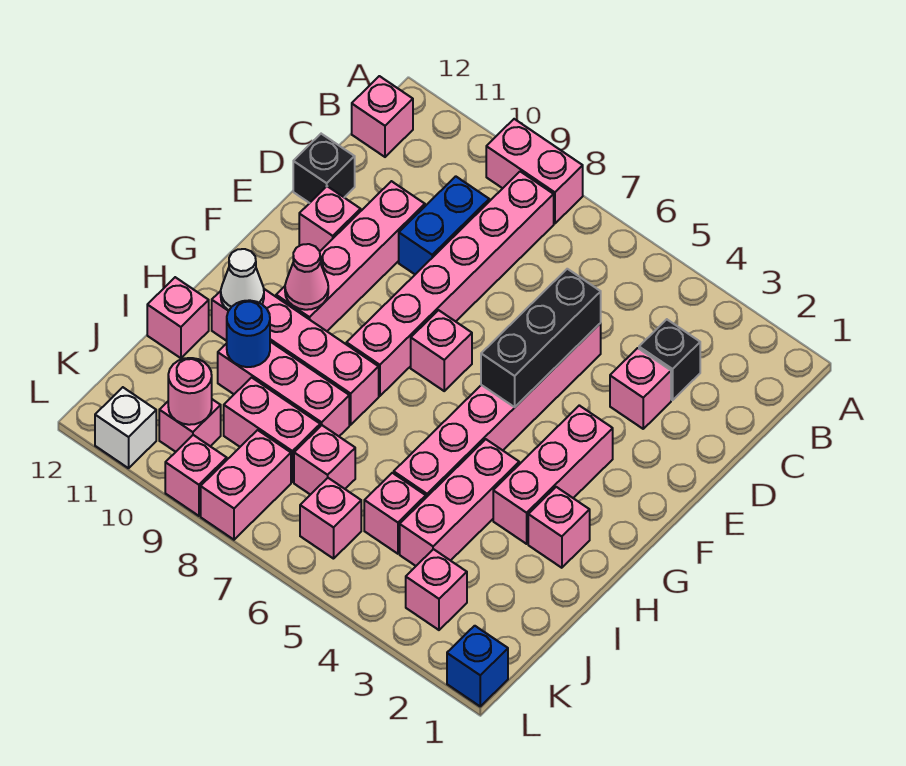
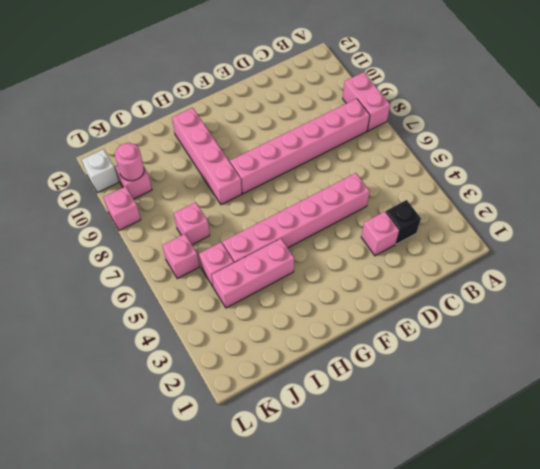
none -> pink 1x1 brick [352,76,413,157]
none -> blue 1x2 brick [399,176,489,274]
none -> pink 1x4 brick [276,181,425,331]
none -> black 1x1 brick [293,134,355,203]

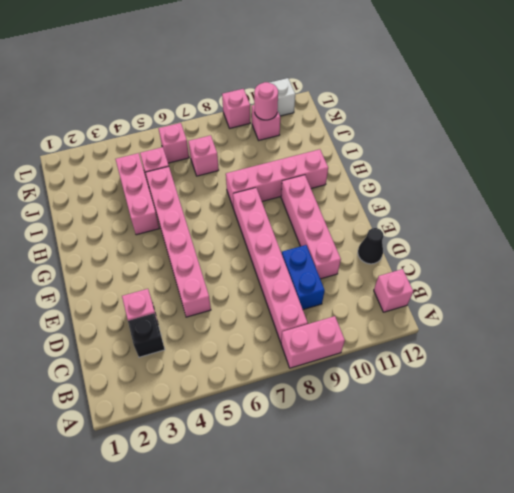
black 1x1 cone [358,228,384,264] -> black 1x1 brick [293,134,355,203]
none -> pink 1x1 brick [299,186,361,251]
none -> pink 1x3 brick [493,405,613,544]
none -> pink 1x1 brick [411,310,472,391]
none -> pink 1x1 brick [528,487,590,568]

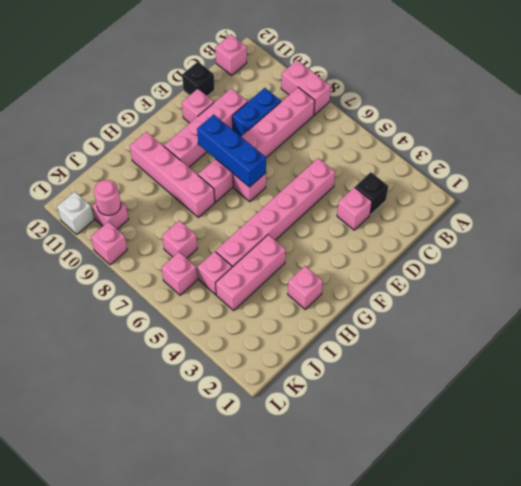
blue 1x3 brick [197,114,266,187] -> none
none -> pink 1x3 brick [493,405,613,544]
none -> pink 1x3 brick [218,342,349,436]
none -> pink 1x1 brick [147,277,209,358]
none -> pink 1x2 brick [224,378,320,482]

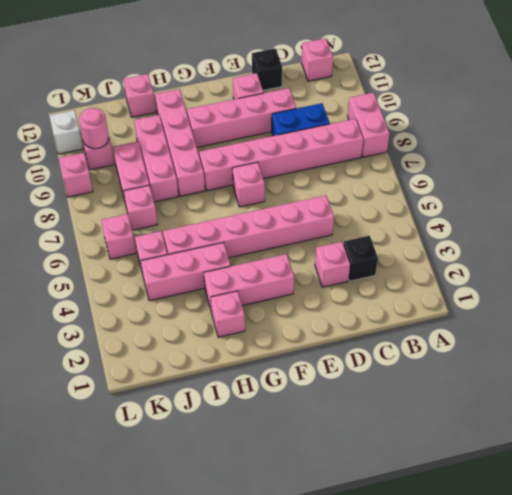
none -> pink 1x1 brick [406,549,467,630]
none -> pink 1x2 brick [201,430,291,540]
none -> blue 1x1 brick [447,626,508,706]
none -> black 1x3 brick [481,269,601,407]

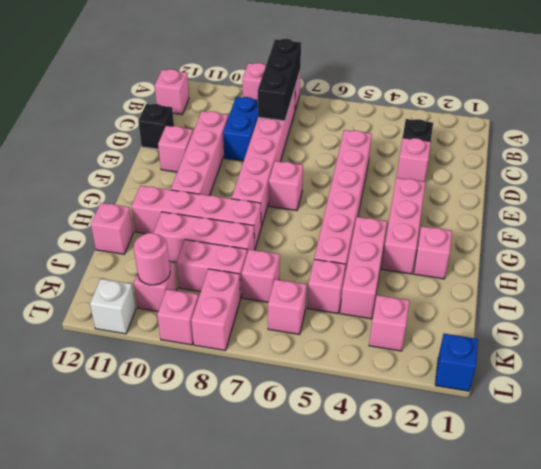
black 1x3 brick [258,39,301,121] -> black 1x3 brick moved to [481,269,601,407]
none -> pink 1x1 cone [285,244,328,310]
none -> white 1x1 cone [221,249,264,311]
none -> blue 1x1 round brick [227,300,270,367]

